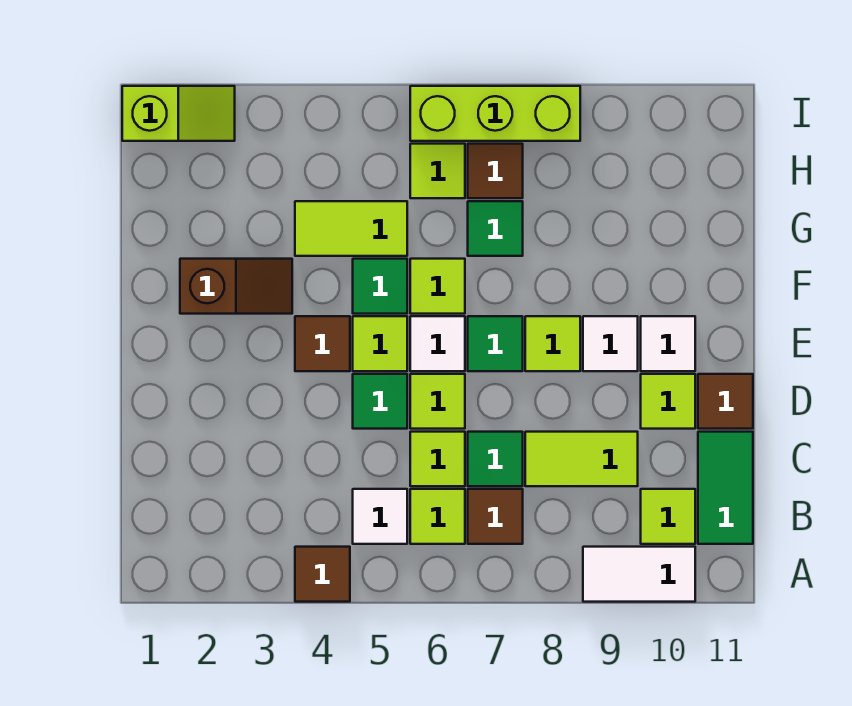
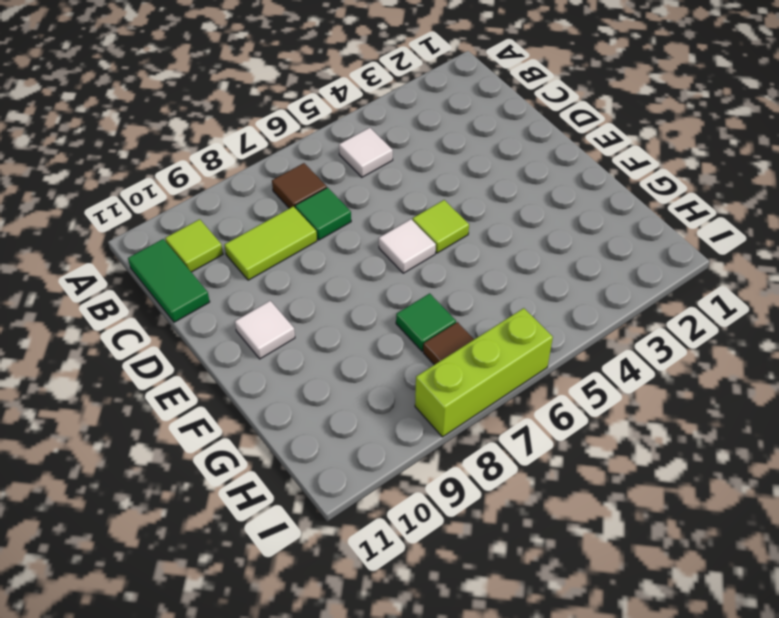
none -> brown 1x1 tile [295,547,350,602]
none -> white 1x2 tile [583,547,695,602]
none -> lime 1x1 tile [410,489,465,544]
none -> lime 1x1 tile [410,432,465,486]

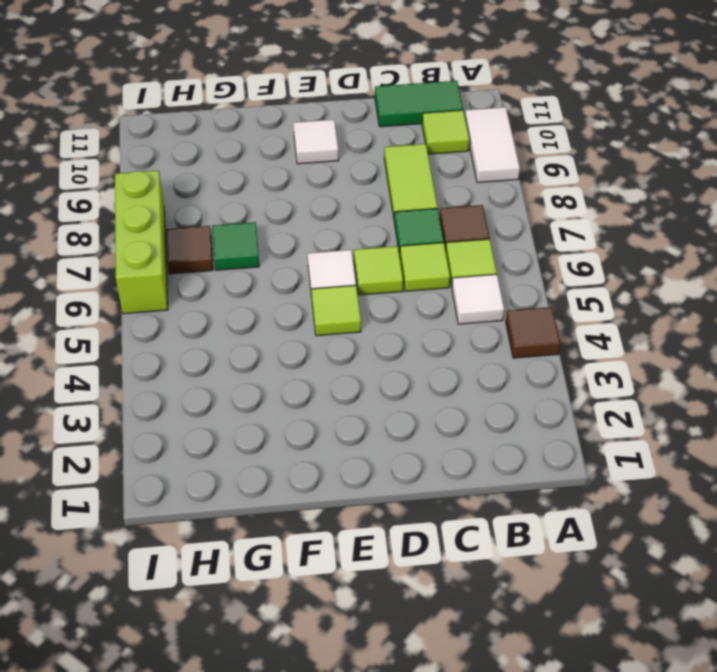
none -> green 1x1 tile [353,374,407,429]
none -> lime 1x1 tile [641,374,695,429]
none -> brown 1x1 tile [698,374,753,429]
none -> brown 1x1 tile [295,316,350,371]

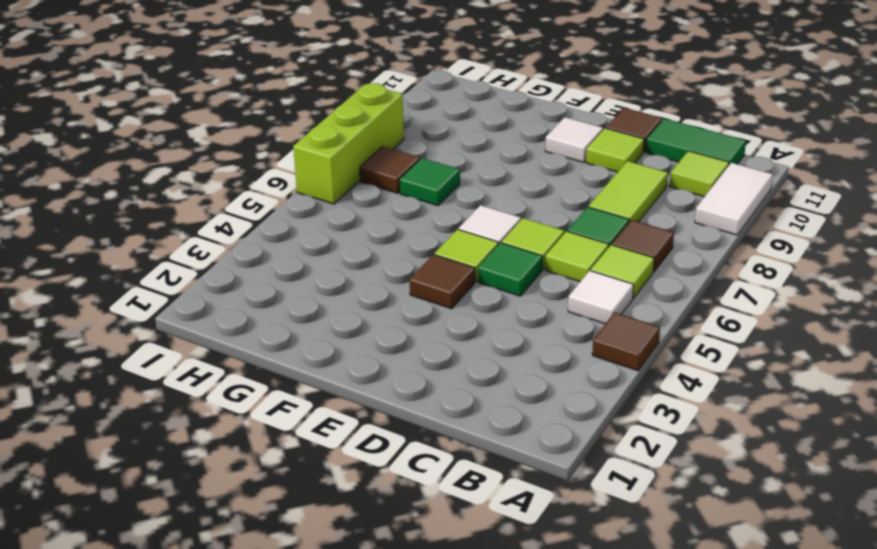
none -> green 1x1 tile [468,316,523,371]
none -> lime 1x1 tile [525,316,580,371]
none -> white 1x1 tile [583,316,638,371]
none -> brown 1x2 slope [180,259,292,314]

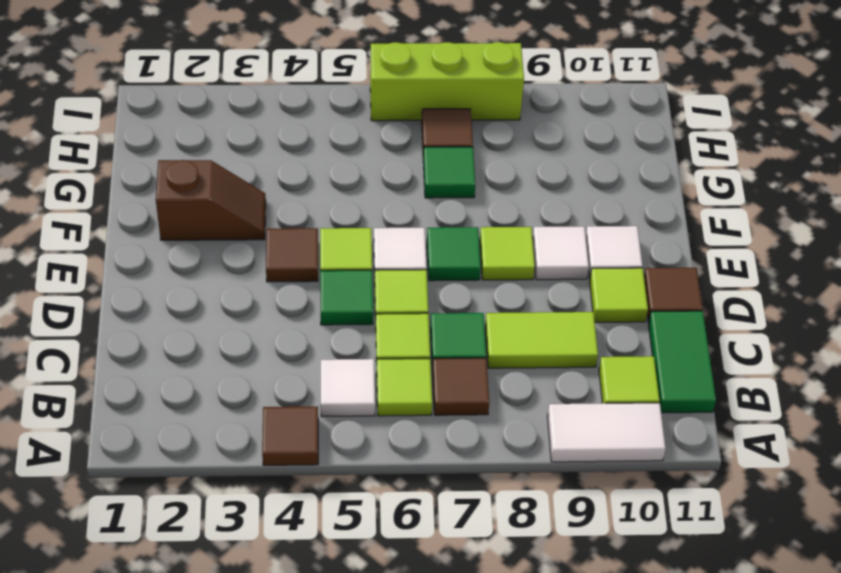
none -> green 1x1 tile [353,259,407,314]
none -> lime 1x1 tile [410,259,465,314]
none -> lime 1x2 tile [295,201,407,256]
none -> lime 1x1 tile [410,144,465,198]

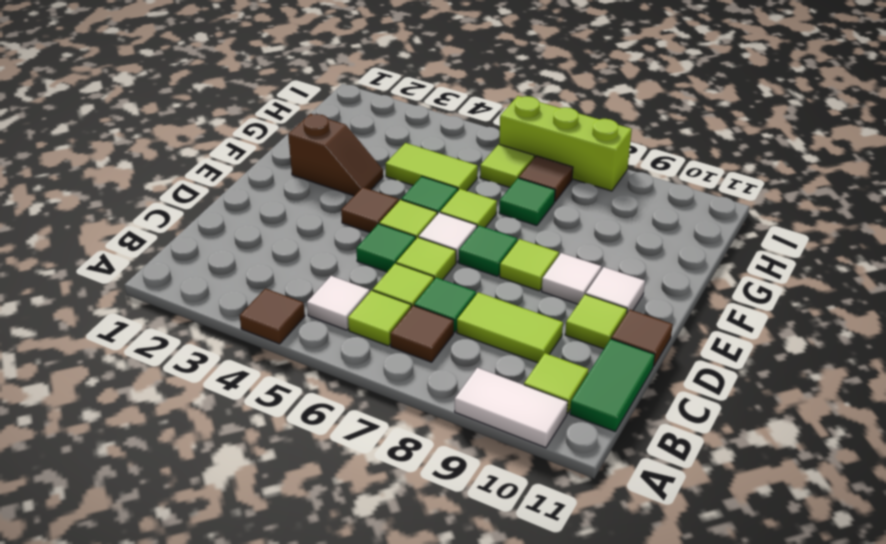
none -> lime 1x2 slope [122,86,235,141]

